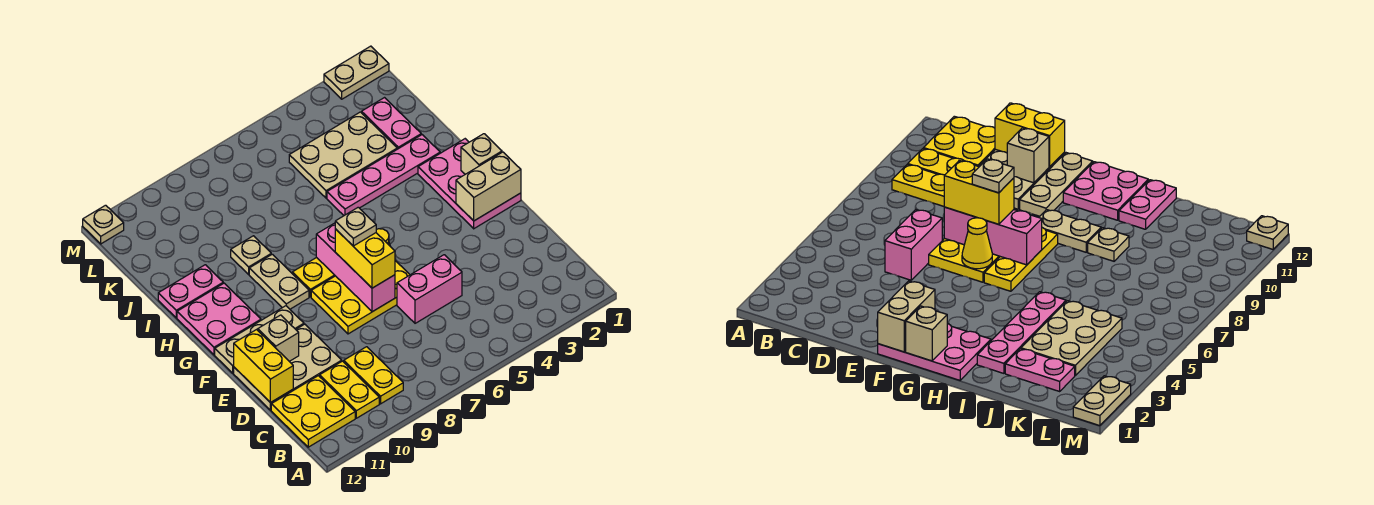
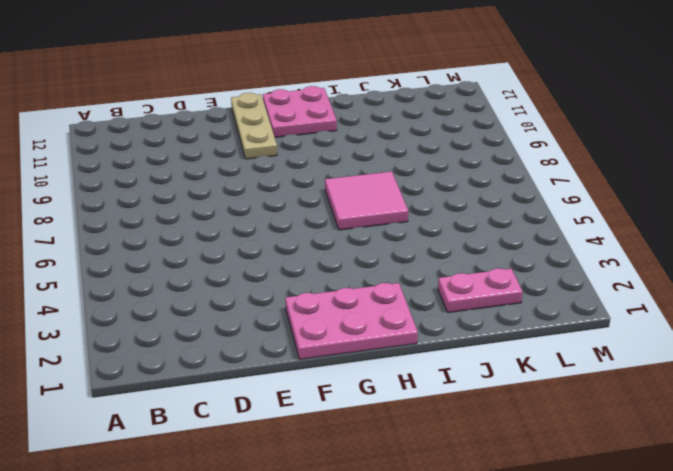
pink 2x2 tile [325,171,408,230] -> none
none -> yellow 1x2 plate [344,347,403,404]
none -> yellow 1x2 plate [320,361,379,418]
none -> yellow 2x2 plate [271,376,355,447]

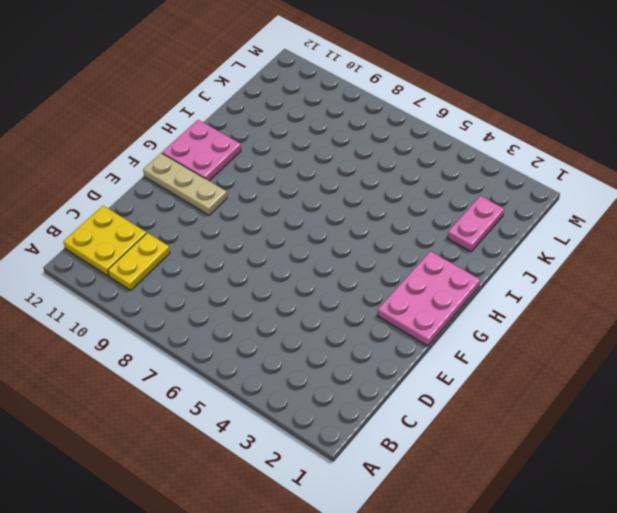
none -> yellow 1x2 plate [344,347,403,404]
none -> pink 1x2 brick [397,255,462,323]
none -> tan 2x3 plate [234,324,342,410]

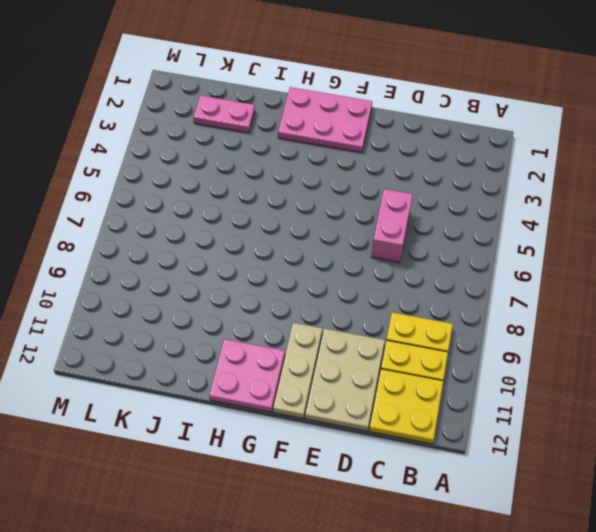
none -> yellow 2x3 plate [311,261,410,334]
none -> yellow 1x3 plate [292,257,335,297]
none -> tan 1x2 plate [249,254,309,309]

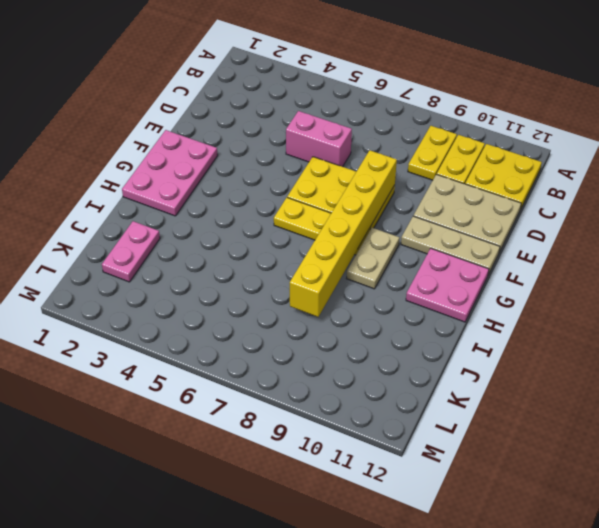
yellow 1x6 brick [290,150,397,317] -> none
none -> pink 1x4 plate [327,135,440,215]
none -> tan 1x1 plate [231,236,271,274]
none -> pink 1x2 plate [158,265,223,318]

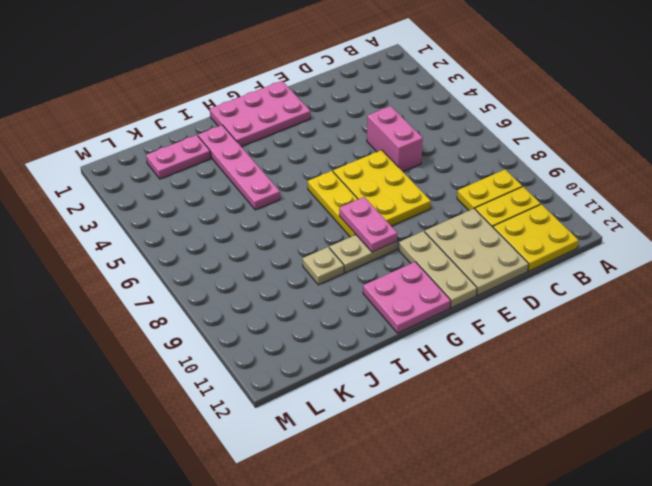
pink 1x2 plate [339,197,397,252] -> pink 1x2 plate moved to [158,265,223,318]
none -> tan 2x3 plate [289,112,397,198]
none -> tan 1x2 plate [324,46,389,99]
none -> tan 1x1 plate [83,205,124,244]

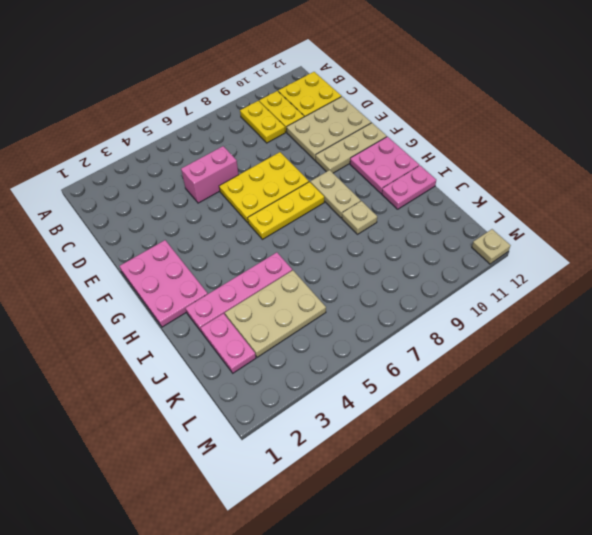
none -> tan 1x2 plate [324,46,389,99]
none -> yellow 1x2 brick [234,330,293,403]
none -> pink 1x3 brick [316,223,395,312]

